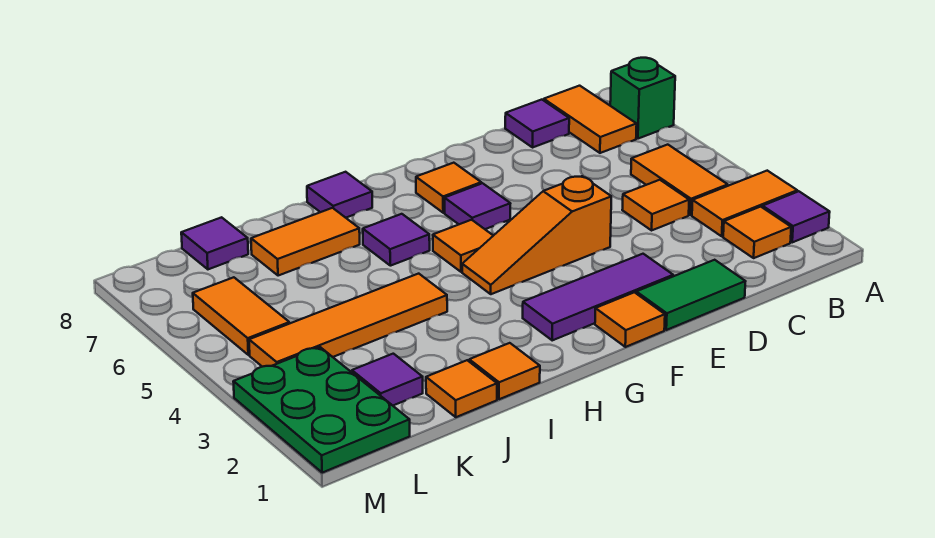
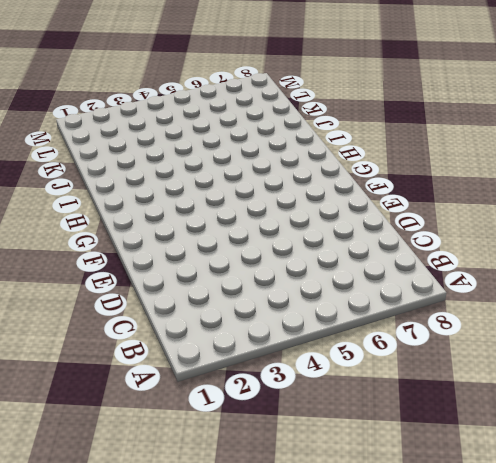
none -> purple 1x1 tile [763,191,830,242]
none -> orange 1x2 tile [692,171,797,236]
none -> green 1x1 brick [610,58,675,139]

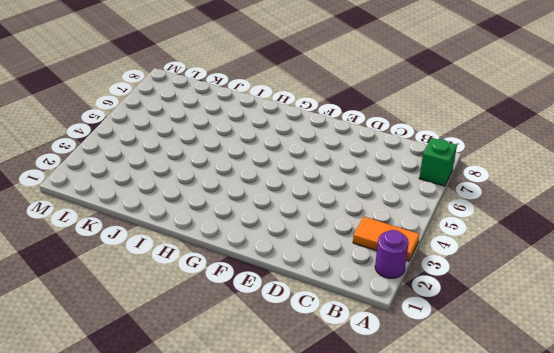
purple 1x1 round brick [375,230,409,278] -> purple 1x1 tile [763,191,830,242]
none -> orange 1x1 tile [723,207,791,258]
none -> orange 1x2 tile [631,145,728,215]
none -> orange 1x2 tile [544,86,637,153]

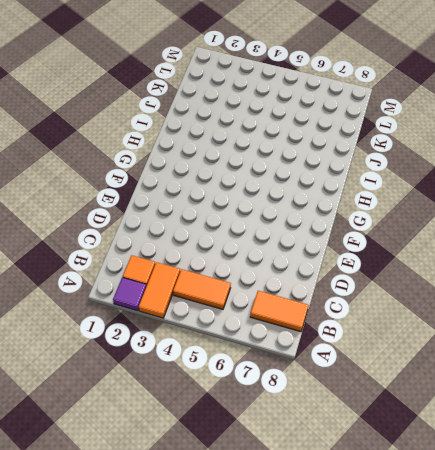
none -> green 1x1 brick [610,58,675,139]
none -> orange 1x1 tile [622,180,689,230]
none -> purple 1x1 tile [505,100,569,147]

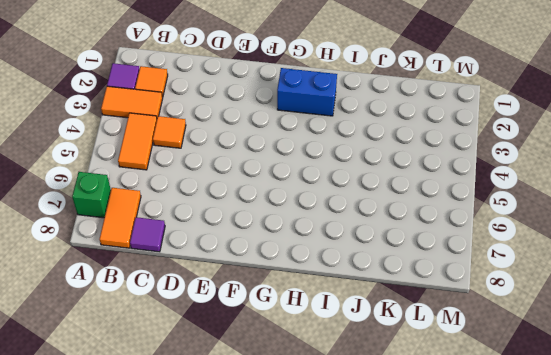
blue 1x2 brick [277,68,337,116] -> purple 1x3 tile [523,254,673,340]
none -> green 1x2 tile [636,260,746,330]
none -> orange 1x3 slope [462,176,611,294]
none -> orange 1x1 tile [595,292,665,347]

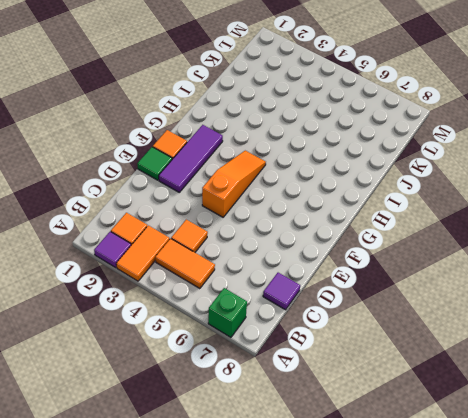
green 1x1 tile [137,147,172,180] -> green 1x2 tile [636,260,746,330]
none -> orange 1x2 tile [544,86,637,153]
none -> purple 1x1 tile [445,183,510,229]
none -> orange 1x1 tile [416,163,481,213]

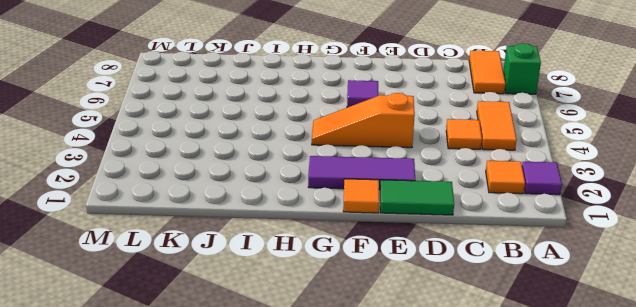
none -> orange 1x2 tile [692,171,797,236]
none -> purple 1x1 tile [505,100,569,147]
none -> orange 1x1 tile [416,163,481,213]

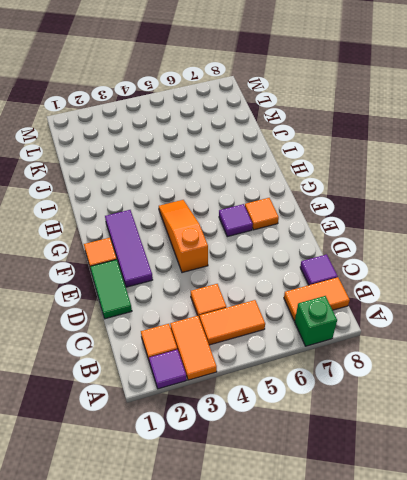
none -> orange 1x1 tile [433,220,493,272]
none -> purple 1x1 tile [363,214,430,266]
none -> purple 1x1 tile [307,172,372,218]

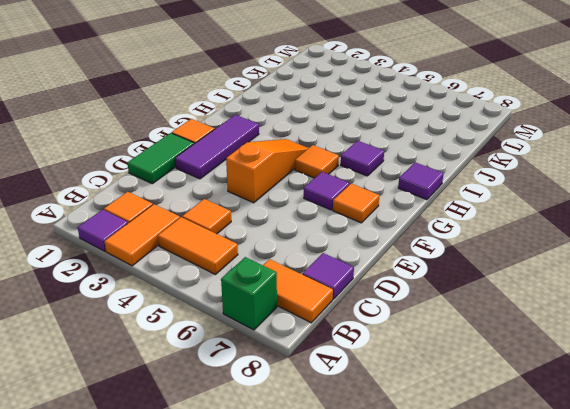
none -> orange 1x1 tile [469,343,540,399]
none -> orange 1x4 tile [249,274,447,367]
none -> orange 1x2 tile [251,208,360,276]

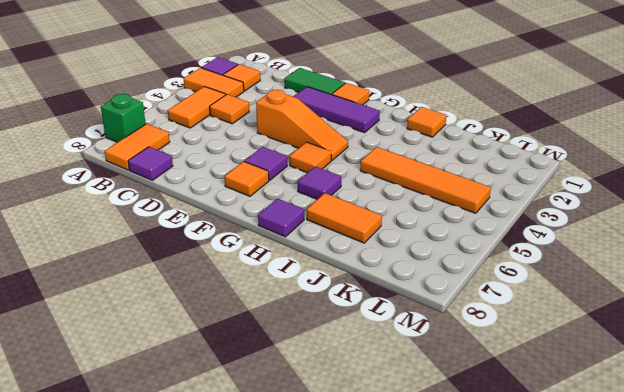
none -> orange 1x1 tile [426,360,497,417]
none -> purple 1x1 tile [352,354,423,406]
none -> purple 1x1 tile [181,217,248,269]

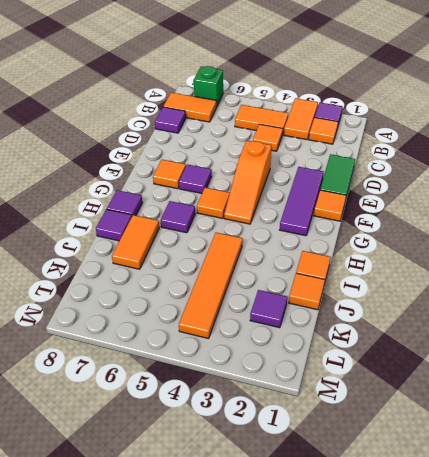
purple 1x1 tile [96,209,132,241] -> purple 1x1 tile moved to [181,217,248,269]
none -> green 2x3 plate [233,347,410,473]
none -> orange 1x2 tile [193,277,289,355]

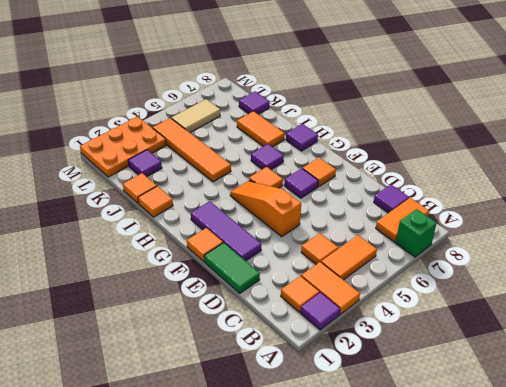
orange 2x3 plate [80,117,166,177] -> green 2x3 plate [233,347,410,473]
tan 1x2 tile [171,99,220,132] -> orange 1x2 tile [193,277,289,355]

